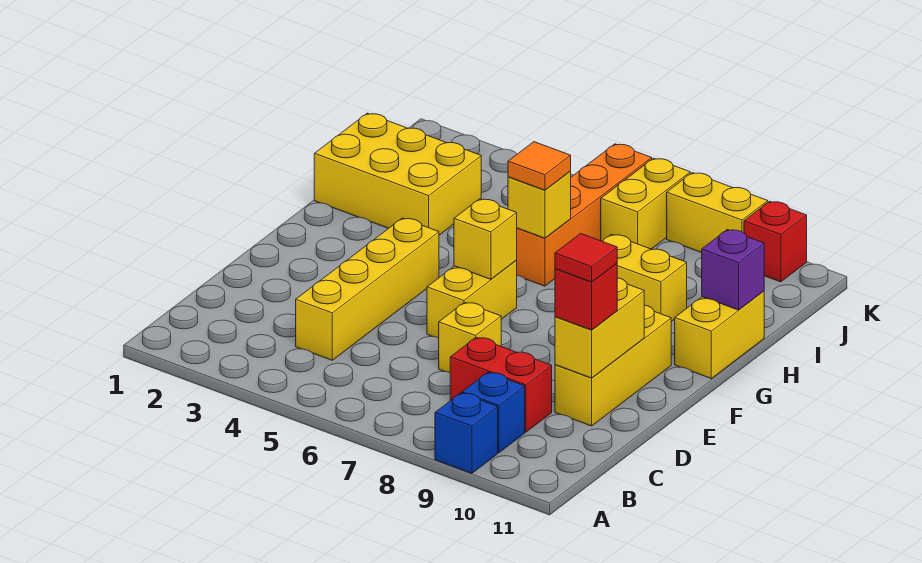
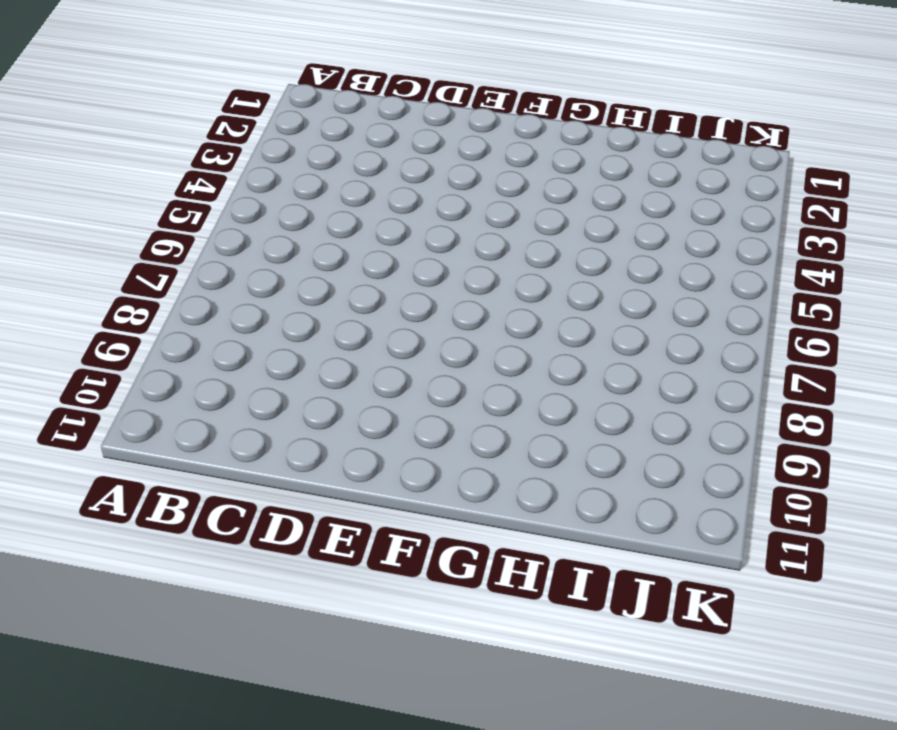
none -> blue 1x1 brick [435,393,498,473]
none -> blue 1x1 brick [462,372,525,453]
none -> yellow 1x4 brick [296,218,439,360]

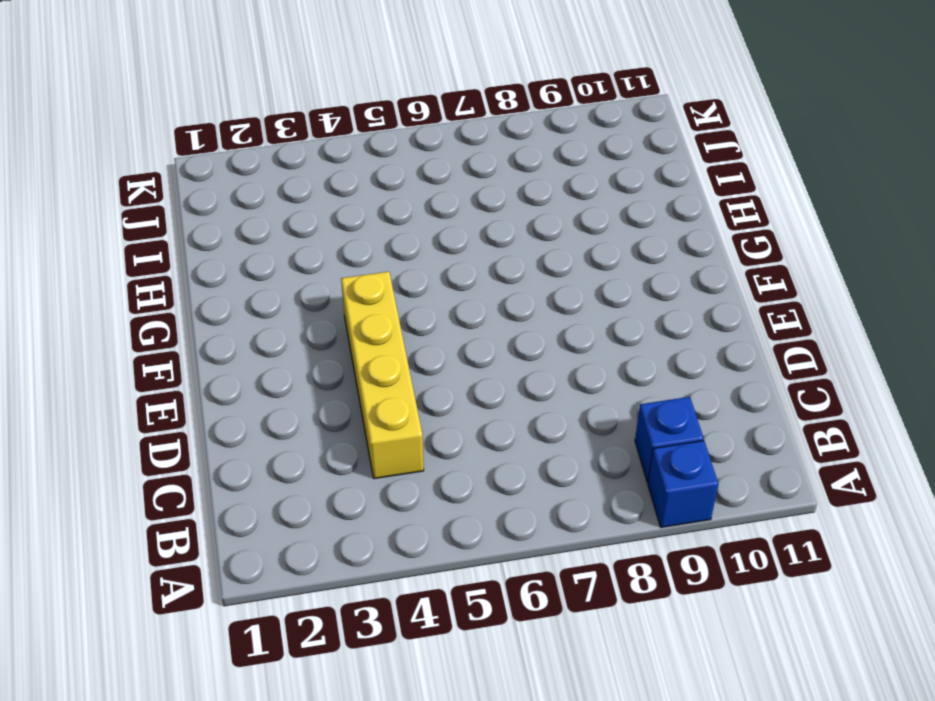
none -> red 1x2 brick [450,337,552,432]
none -> yellow 1x1 brick [439,302,501,372]
none -> yellow 1x3 brick [555,305,671,426]

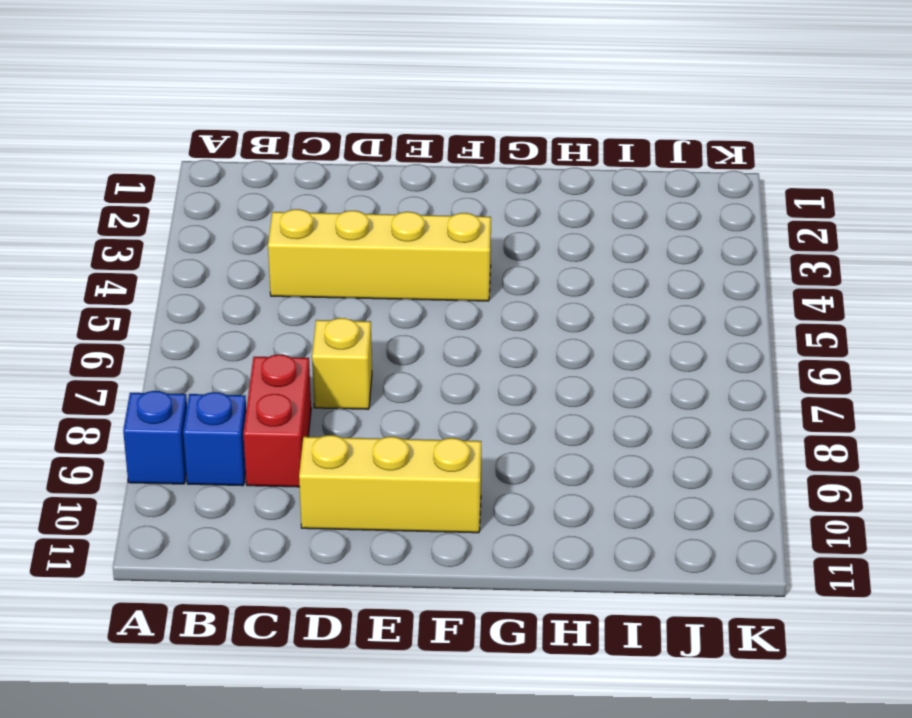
none -> yellow 1x2 brick [427,261,517,338]
none -> yellow 1x2 brick [675,291,764,378]
none -> yellow 2x3 brick [314,113,481,235]

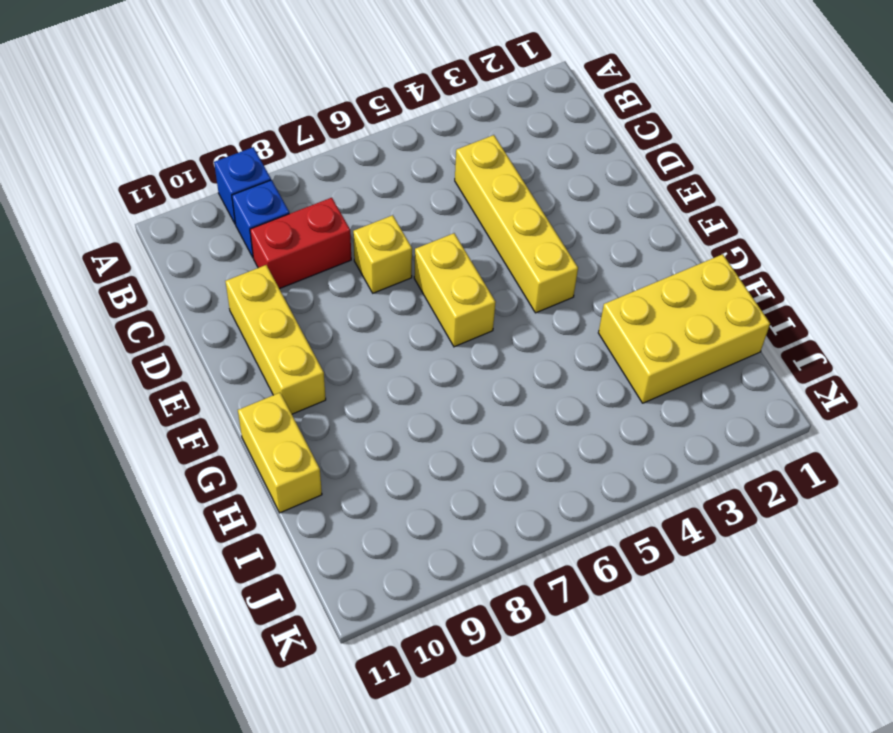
none -> orange 1x4 brick [516,144,652,286]
none -> yellow 1x2 brick [603,234,687,321]
none -> yellow 1x2 brick [601,158,690,249]

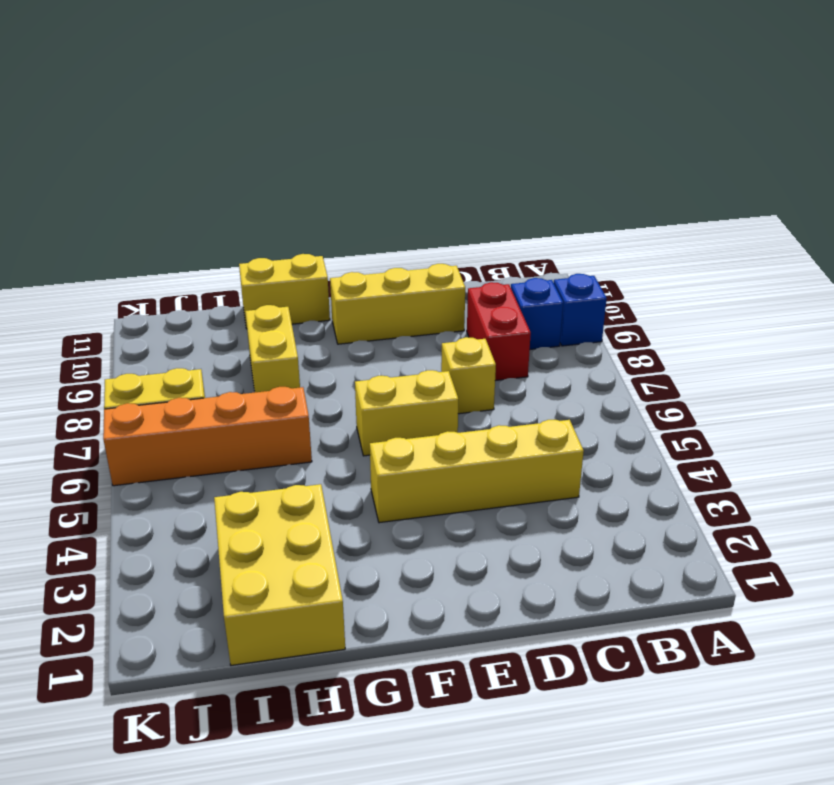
none -> yellow 1x2 brick [667,173,768,253]
none -> red 1x1 brick [744,201,807,282]
none -> yellow 1x2 brick [555,278,644,378]

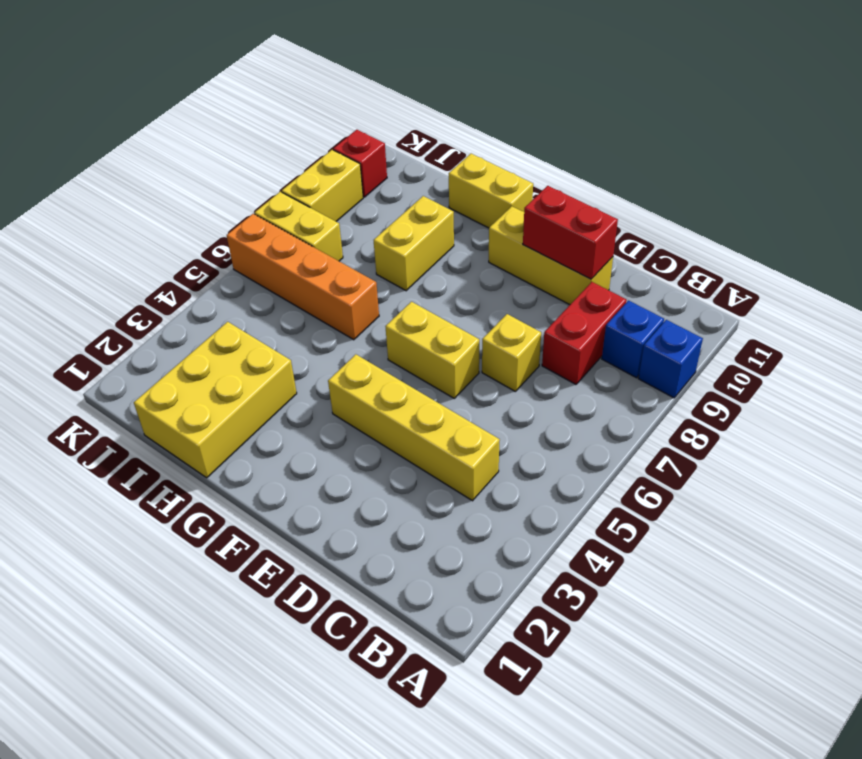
red 1x2 brick [523,186,618,279] -> yellow 1x2 brick [555,278,644,378]
none -> yellow 1x1 brick [454,199,517,279]
none -> yellow 1x1 brick [508,172,571,238]
none -> purple 1x1 brick [702,230,764,310]

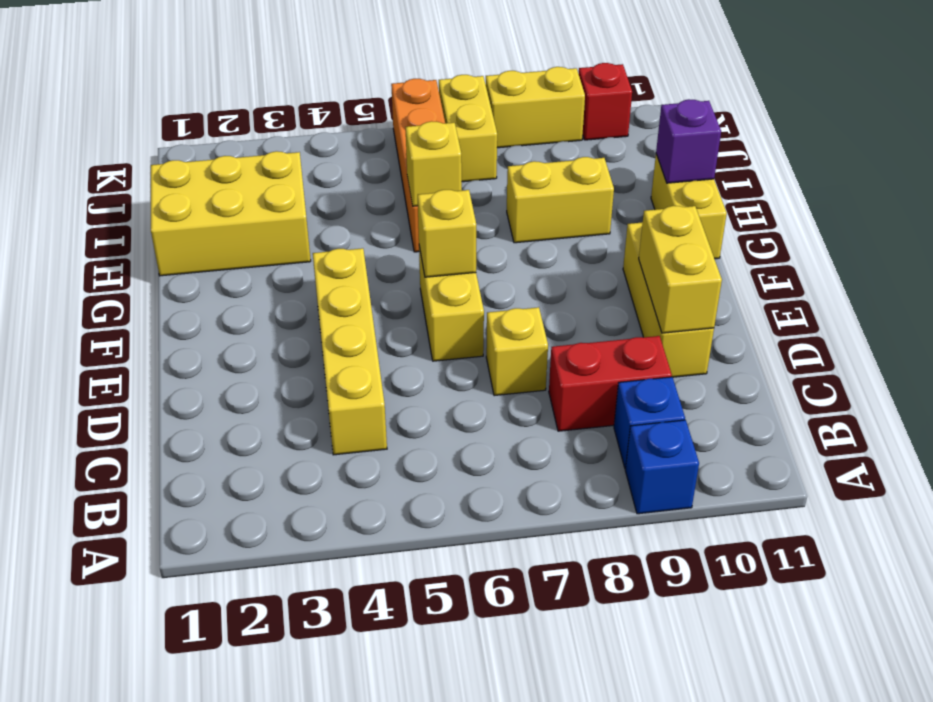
none -> red 1x1 brick [555,263,617,330]
none -> orange 1x1 tile [508,142,571,190]
none -> red 1x1 tile [555,234,617,282]

